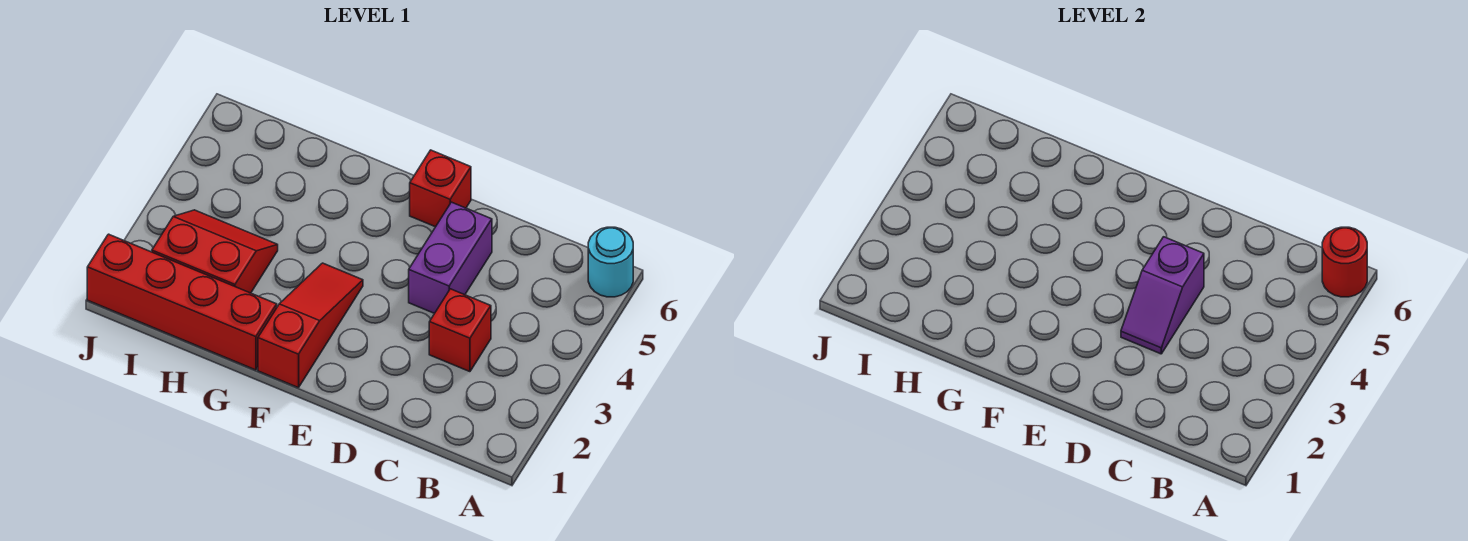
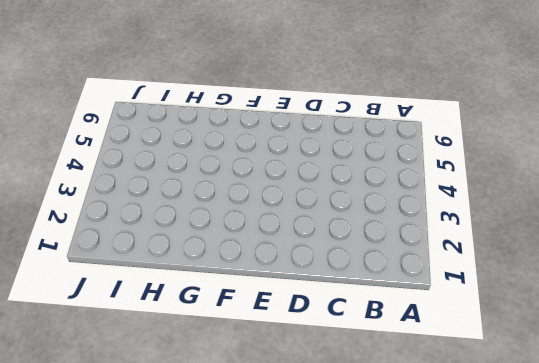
none -> cyan 1x1 round brick [588,227,633,297]
none -> red 1x1 brick [429,289,491,372]

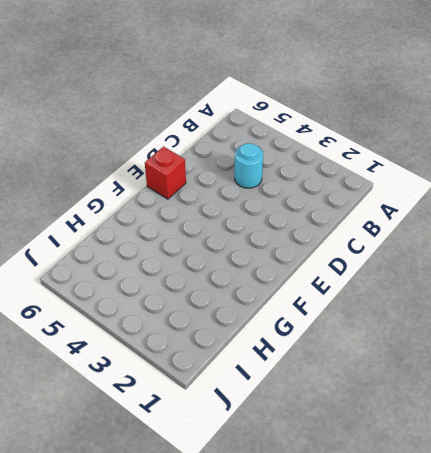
cyan 1x1 round brick [235,143,263,188] -> cyan 1x1 round brick moved to [588,227,633,297]
none -> red 1x1 brick [429,289,491,372]
none -> purple 1x2 brick [409,202,492,313]

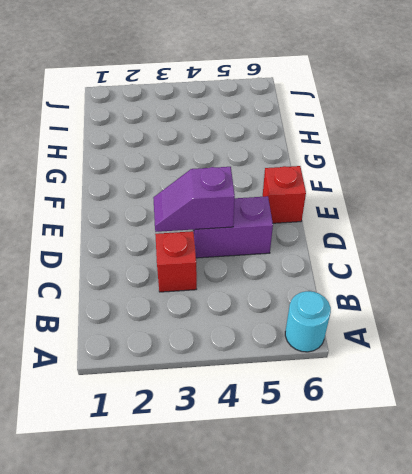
none -> red 1x3 slope [258,263,363,388]
none -> red 1x4 brick [87,234,277,370]

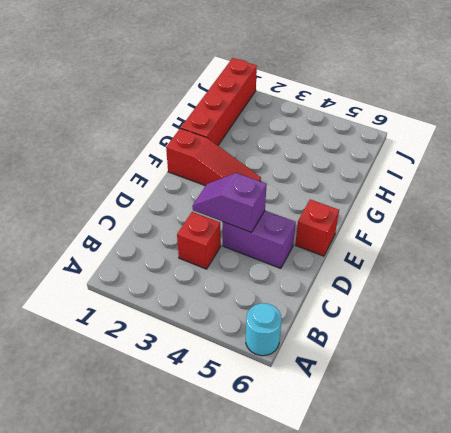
none -> red 2x2 slope [152,210,278,293]
none -> red 1x1 round brick [1322,227,1367,297]

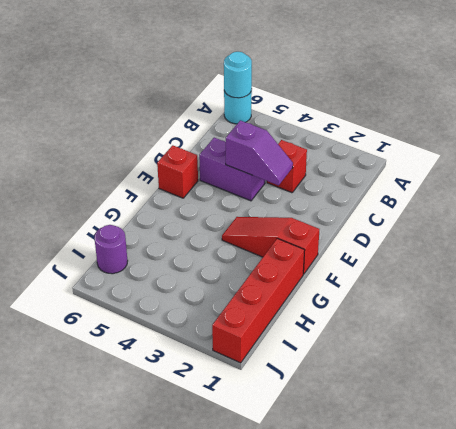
cyan 1x1 round brick [224,52,252,98] -> red 1x1 round brick [1322,227,1367,297]
purple 1x1 round brick [94,225,128,274] -> none
none -> red 2x2 slope [152,210,278,293]

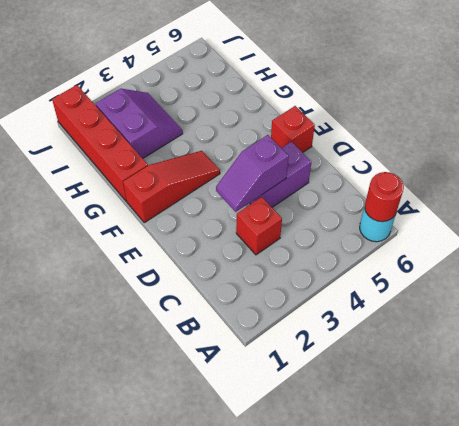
purple 2x2 slope [96,89,183,158] -> red 2x2 slope [152,210,278,293]

